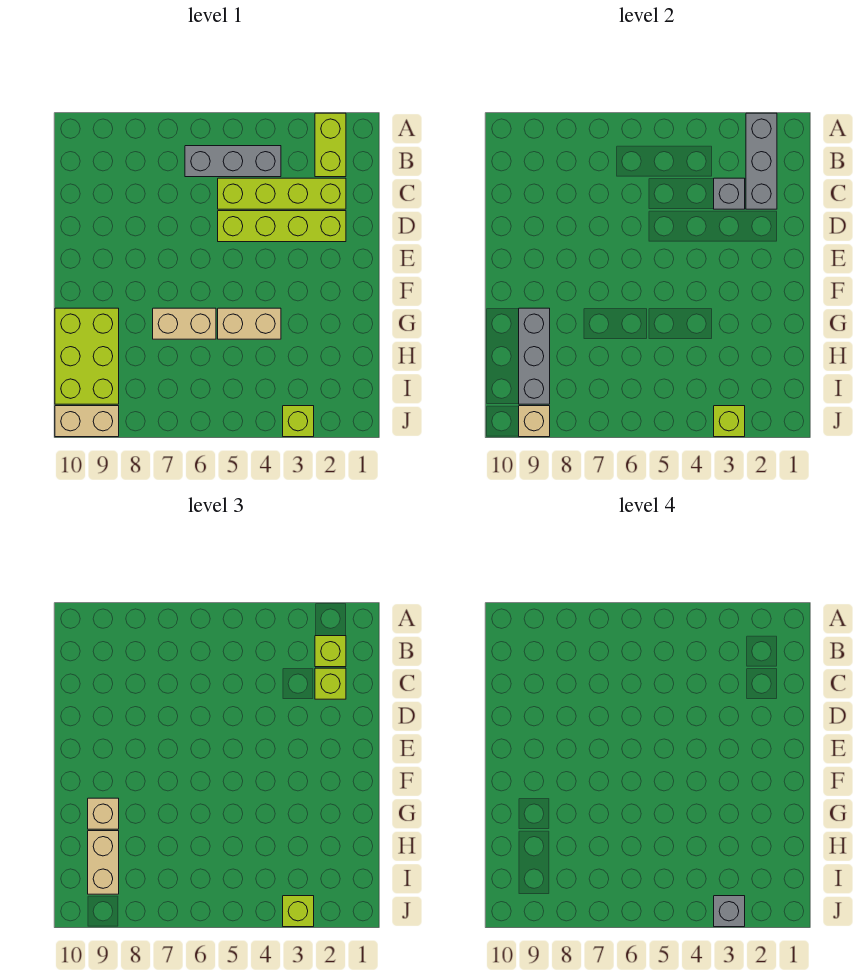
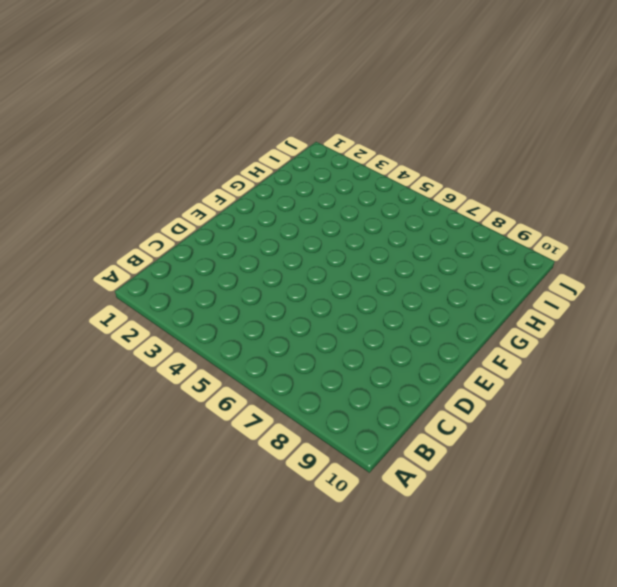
none -> lime 1x2 brick [315,113,346,177]
none -> grey 1x3 brick [185,146,281,177]
none -> lime 1x4 brick [218,178,346,209]

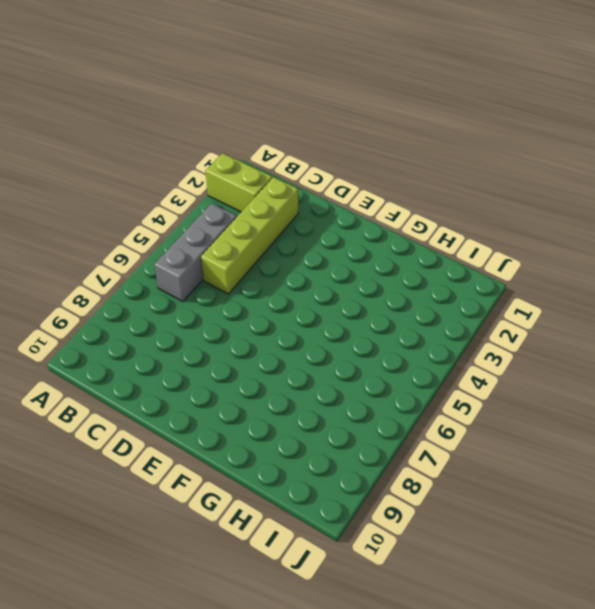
none -> lime 1x4 brick [218,211,346,242]
none -> tan 1x2 brick [218,308,281,339]
none -> tan 1x2 brick [153,308,216,339]

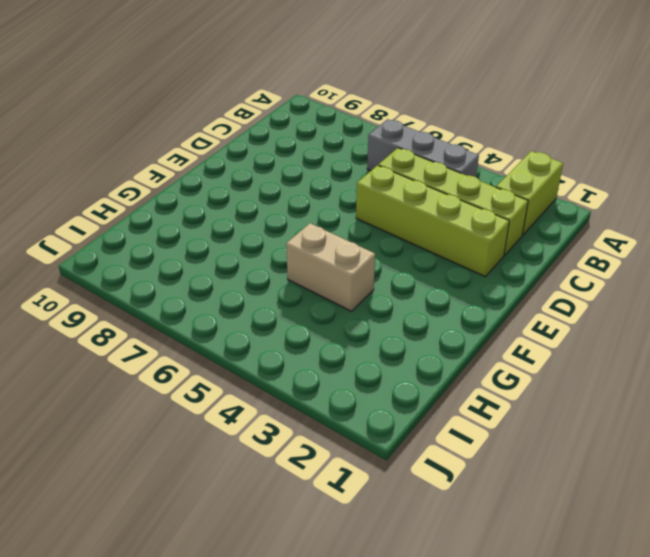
none -> tan 1x2 brick [153,308,216,339]
none -> lime 2x3 brick [55,308,119,404]
none -> lime 1x1 brick [283,406,314,437]

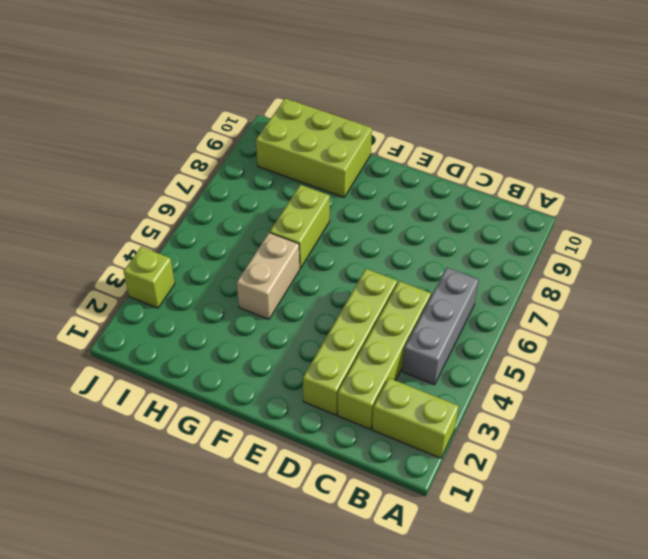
lime 1x2 brick [270,185,330,268] -> tan 1x2 brick [153,308,216,339]
none -> tan 1x2 brick [55,406,119,437]
none -> grey 1x3 brick [746,113,777,209]
none -> grey 1x1 brick [714,178,745,209]

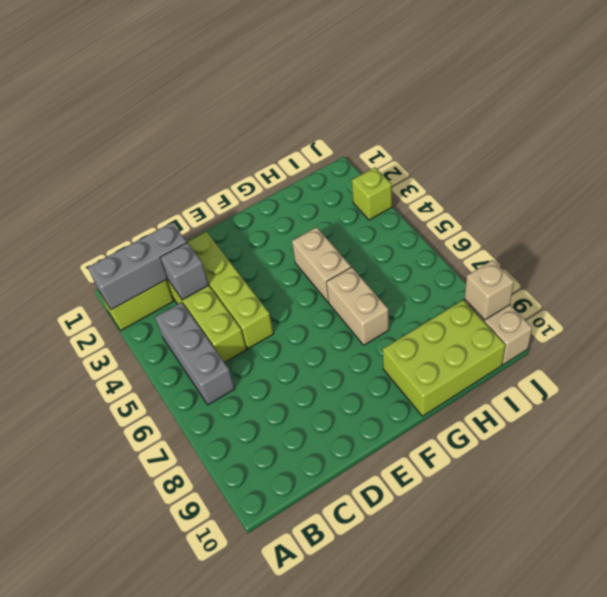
none -> grey 1x3 brick [519,308,550,404]
none -> lime 1x1 brick [714,406,745,437]
none -> lime 1x1 brick [315,636,346,667]

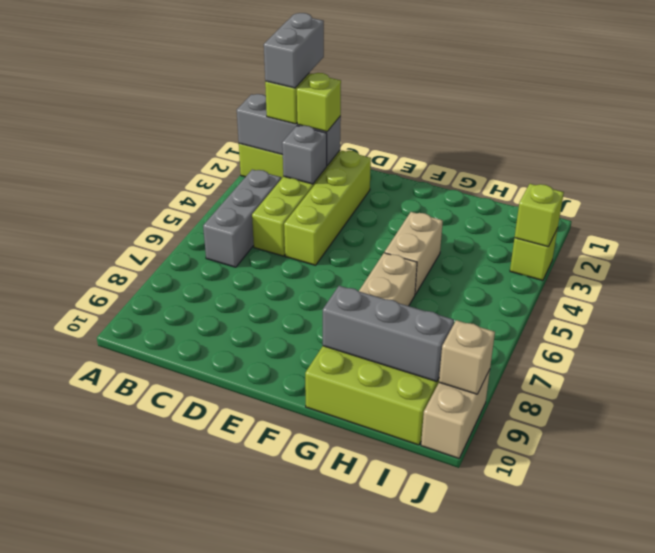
grey 1x2 brick [264,13,324,88] -> none
none -> tan 1x1 brick [88,798,119,829]
none -> tan 1x2 brick [88,831,119,894]
none -> lime 1x1 brick [283,896,314,927]

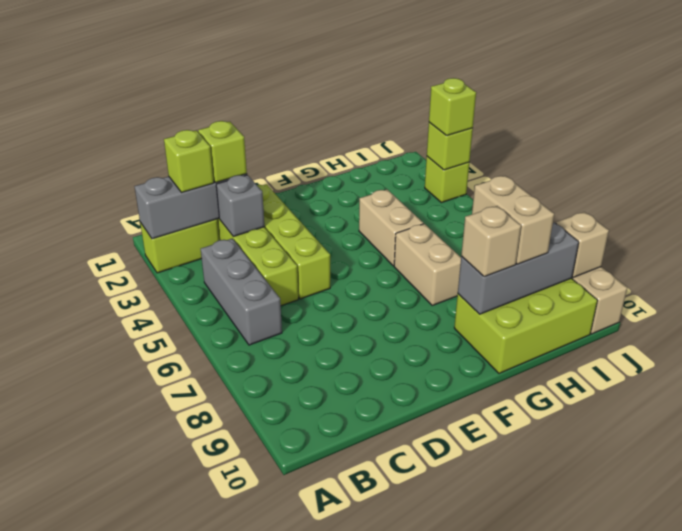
tan 1x2 brick [472,176,554,264] -> tan 1x2 brick turned to [88,831,119,894]
none -> grey 1x1 brick [714,896,745,927]

